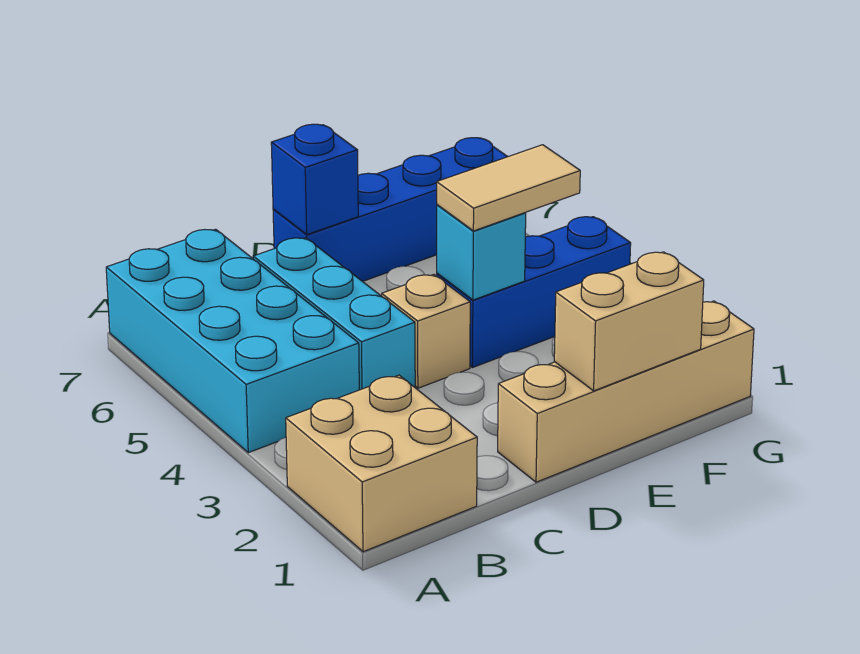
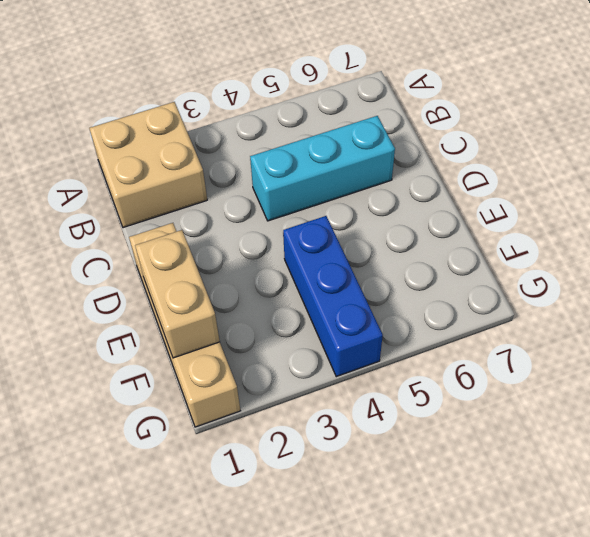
none -> cyan 2x4 brick [106,229,359,453]
none -> tan 1x1 brick [382,274,470,388]

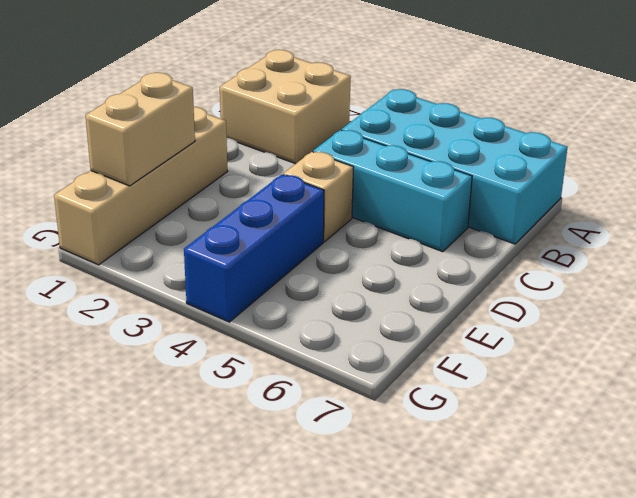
none -> blue 1x4 brick [273,138,508,282]
none -> blue 1x1 brick [271,124,358,234]

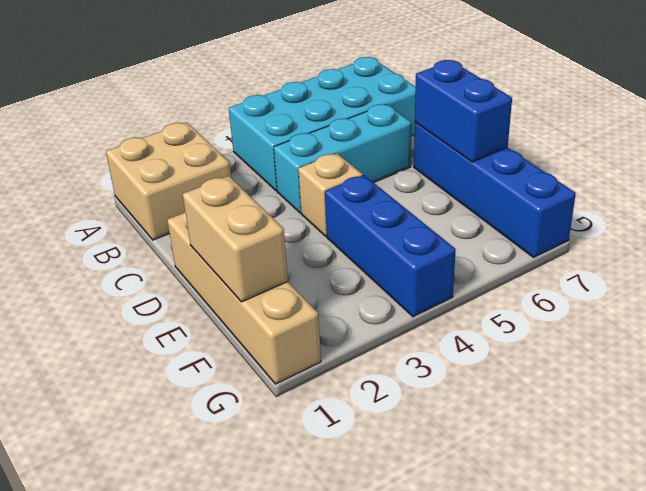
blue 1x2 brick [415,60,512,162] -> blue 1x1 brick [271,124,358,234]
none -> cyan 1x1 brick [437,205,526,300]
none -> tan 1x2 tile [437,145,580,231]

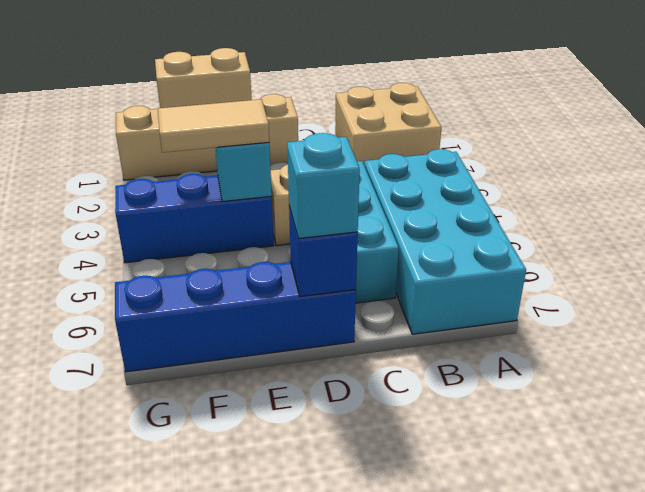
cyan 1x1 brick [287,133,360,239] -> none

